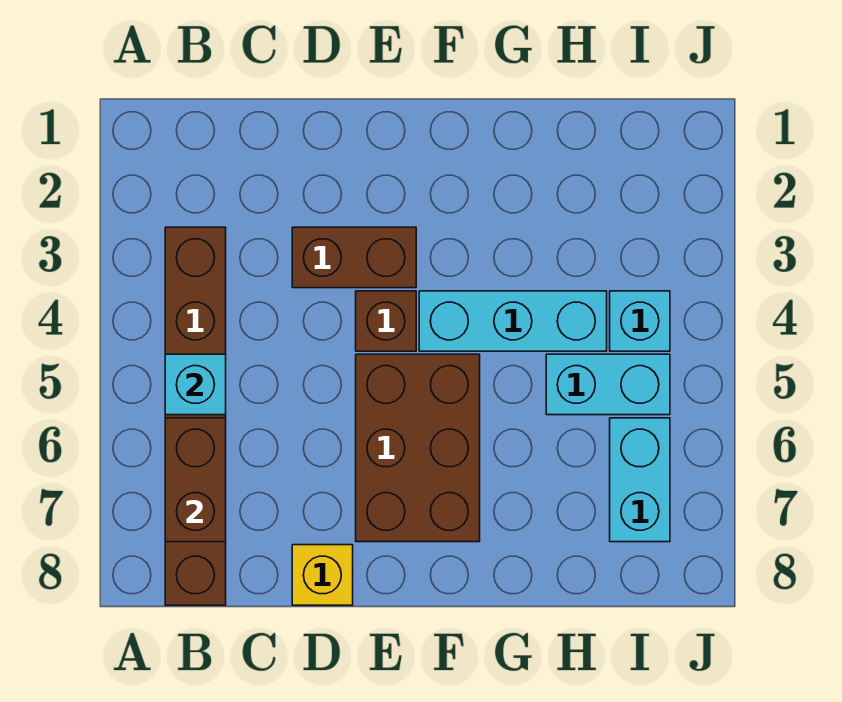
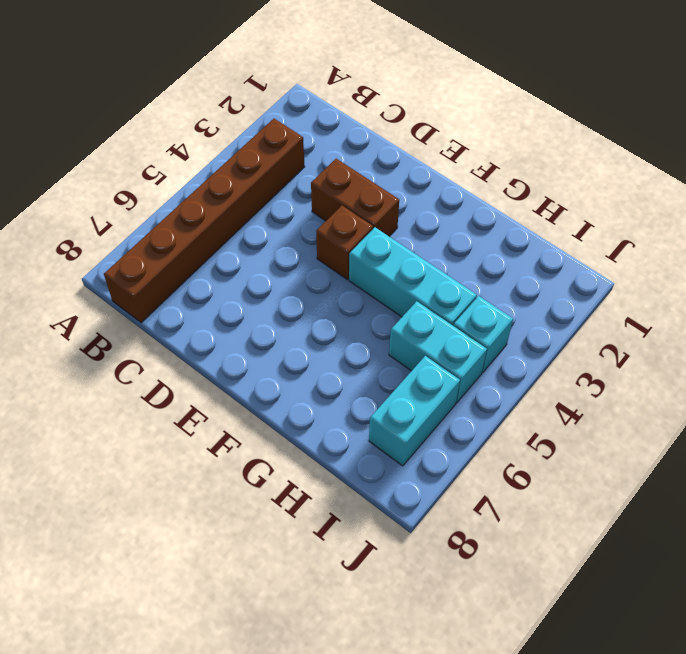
none -> yellow 1x1 brick [292,545,353,605]
none -> brown 2x3 brick [356,354,480,542]

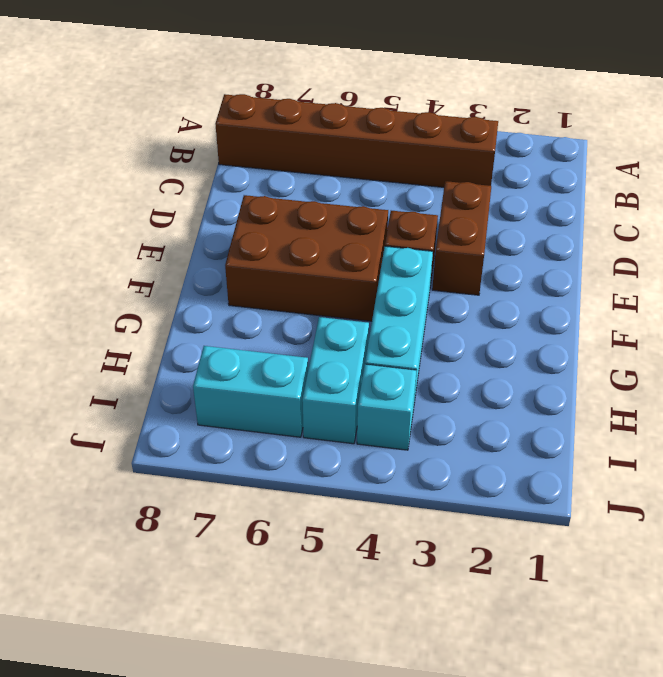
none -> yellow 1x1 brick [292,545,353,605]
none -> cyan 1x1 brick [165,354,226,415]

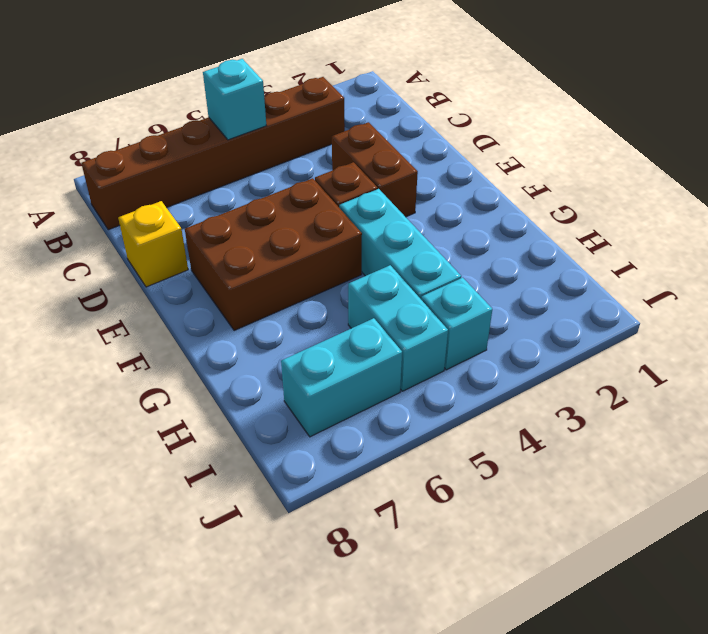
none -> brown 1x2 brick [165,418,226,542]

